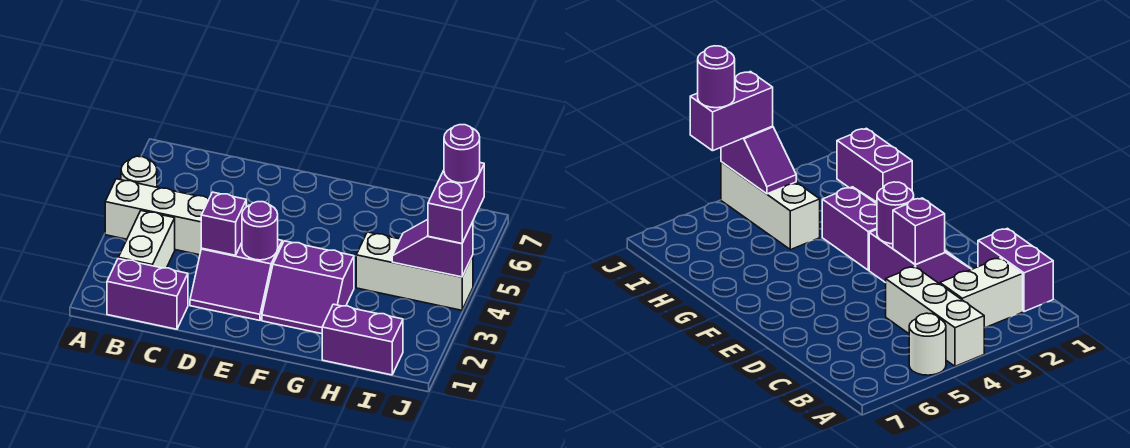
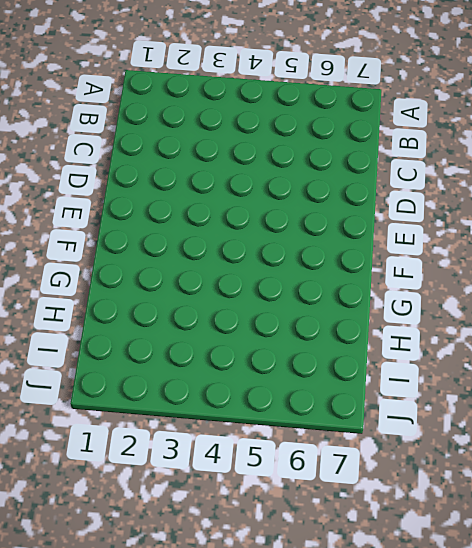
none -> white 1x3 brick [105,179,209,255]
none -> white 1x1 round brick [121,156,157,187]
none -> purple 1x2 brick [107,259,188,329]

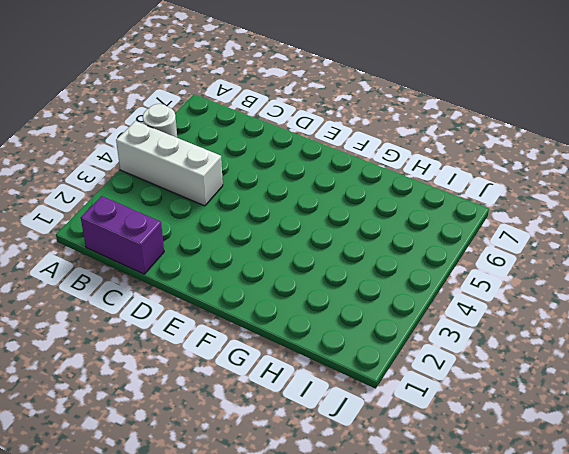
none -> white 1x2 brick [118,211,175,268]
none -> purple 2x2 slope [190,240,282,320]
none -> purple 2x2 slope [262,241,354,334]

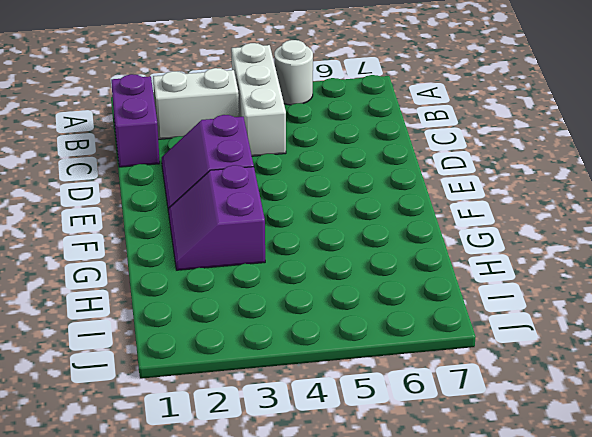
none -> purple 1x2 brick [322,304,403,375]
none -> white 1x3 brick [356,232,473,310]
none -> purple 1x1 brick [201,192,246,255]

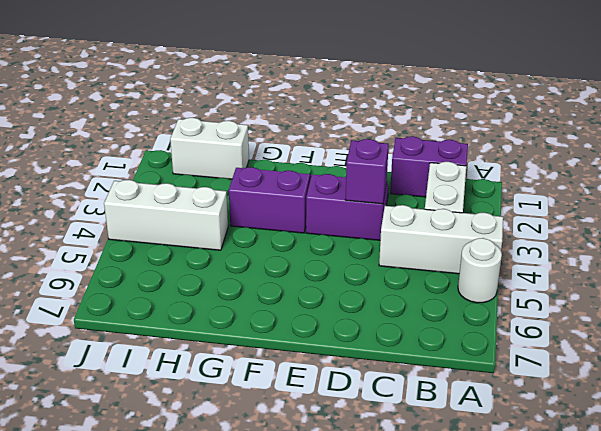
white 1x2 brick [170,118,249,179] -> purple 1x2 brick [322,304,403,375]
none -> purple 1x1 round brick [242,202,278,260]
none -> purple 1x2 slope [392,219,473,277]
none -> purple 1x2 brick [428,163,484,243]

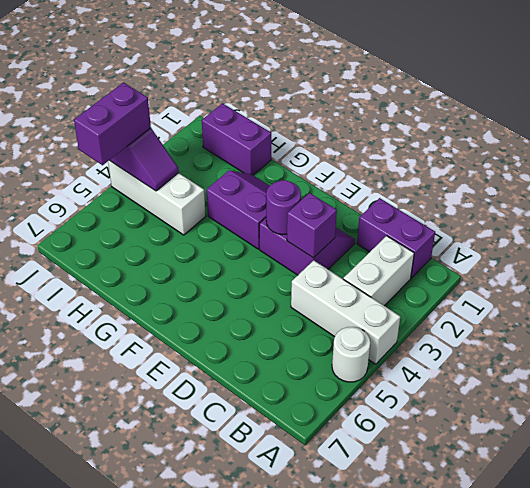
none -> purple 1x1 round brick [444,125,480,183]

